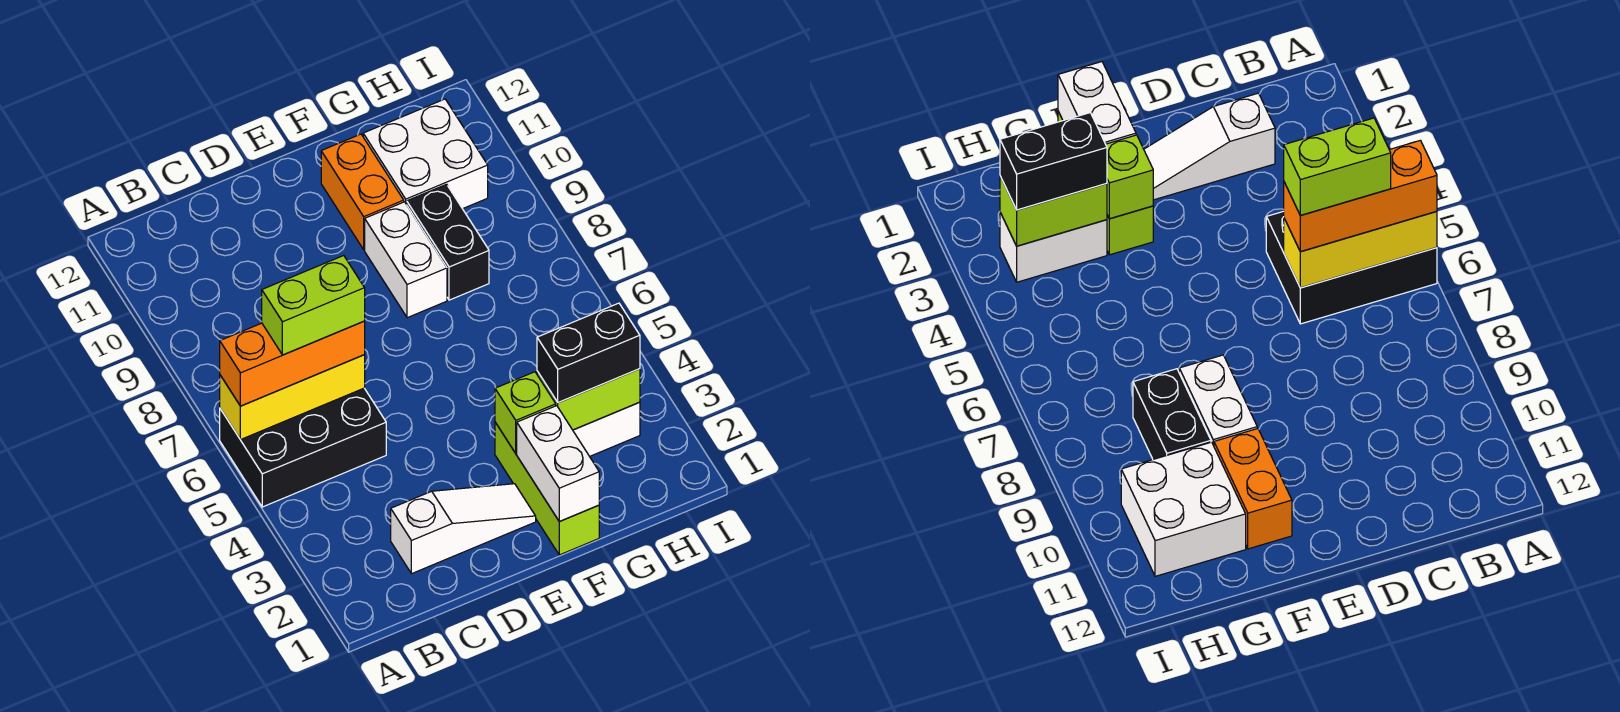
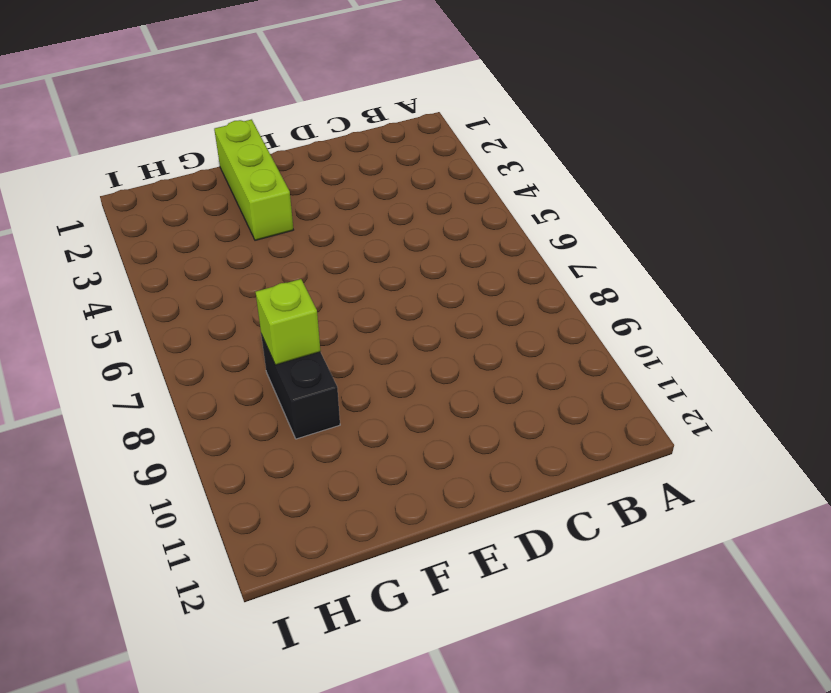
lime 1x1 brick [256,279,321,365] -> lime 1x1 brick moved to [495,372,556,453]
none -> black 2x3 brick [220,388,386,507]
none -> white 1x3 slope [391,484,536,574]
none -> white 1x2 brick [365,202,447,318]

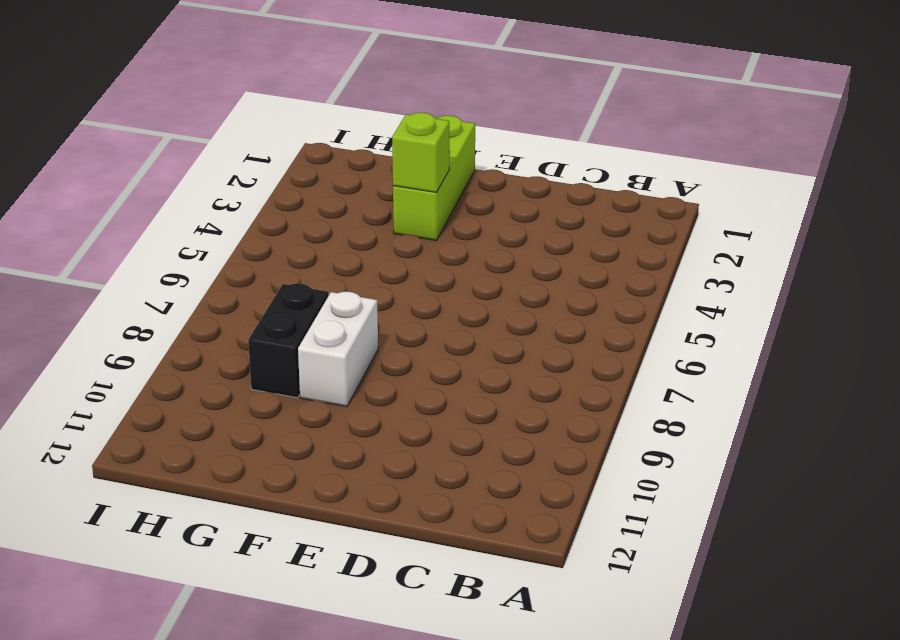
none -> black 2x3 brick [220,388,386,507]
none -> white 1x3 slope [391,484,536,574]
none -> orange 1x2 brick [321,134,404,250]

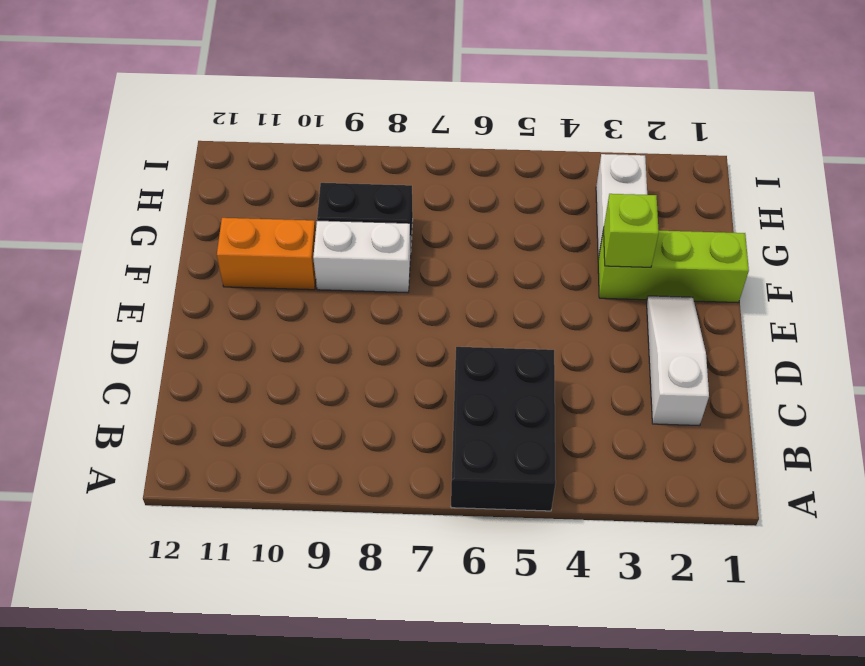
none -> white 2x2 brick [363,99,488,209]
none -> yellow 1x3 brick [220,355,365,440]
none -> white 1x2 brick [517,406,599,521]

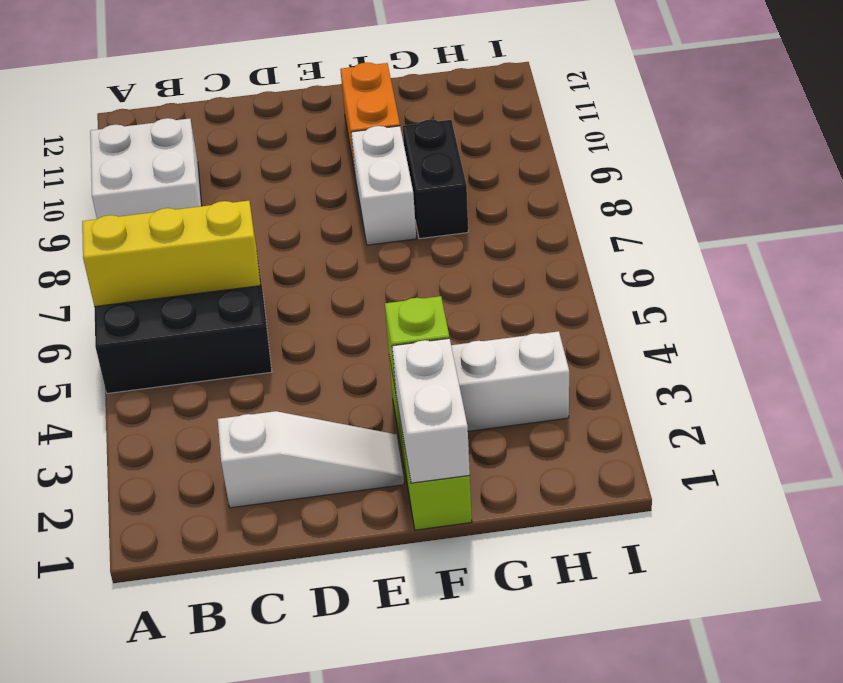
white 2x2 brick [90,118,202,219] -> white 2x2 brick moved to [363,99,488,209]
none -> lime 1x2 brick [537,369,640,430]
none -> orange 1x3 brick [220,321,365,406]
none -> black 1x2 brick [537,303,640,403]

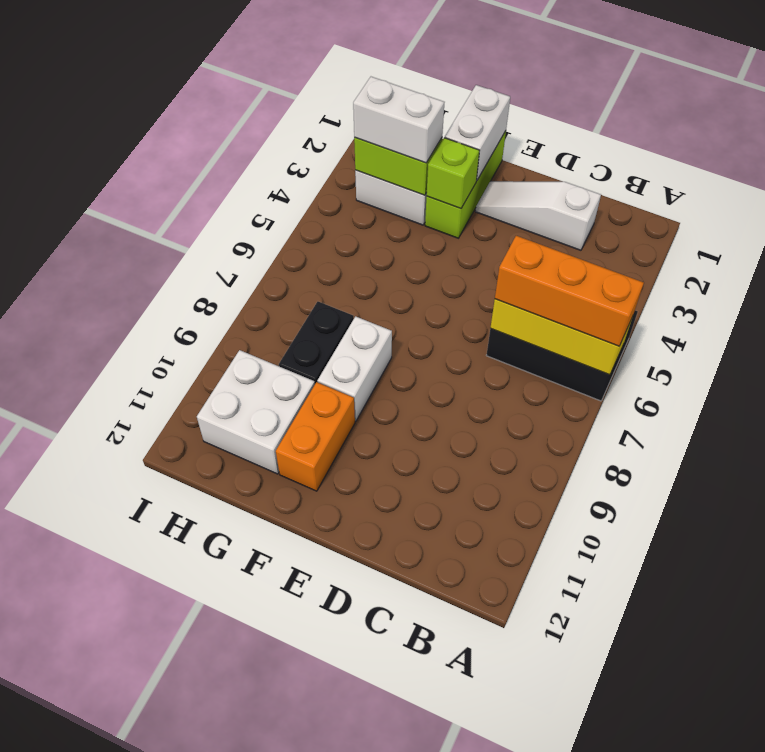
white 1x2 brick [353,77,445,163] -> black 1x2 brick [537,303,640,403]
none -> lime 1x2 brick [262,256,365,355]

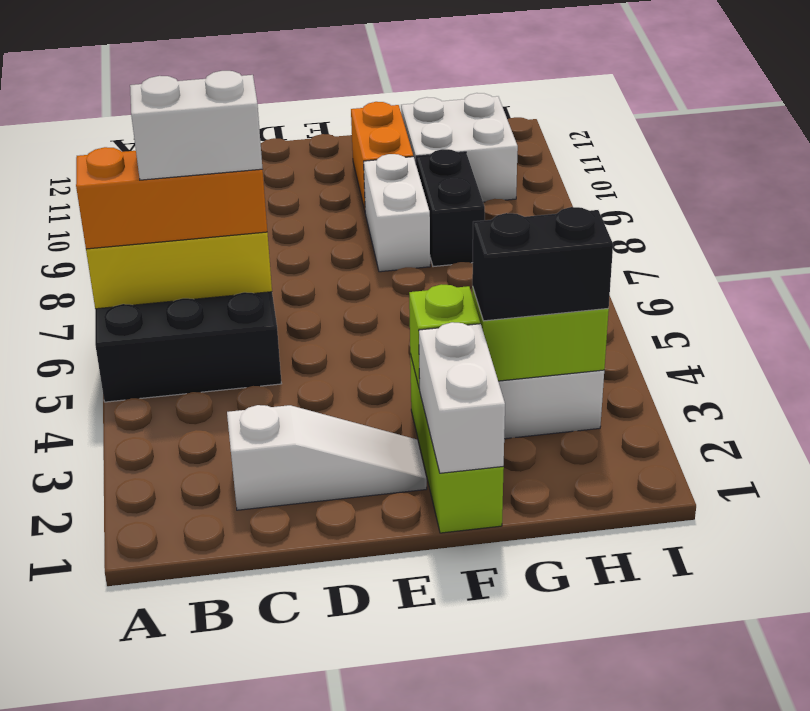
white 1x2 brick [130,71,263,180] -> lime 1x2 brick [262,256,365,355]

